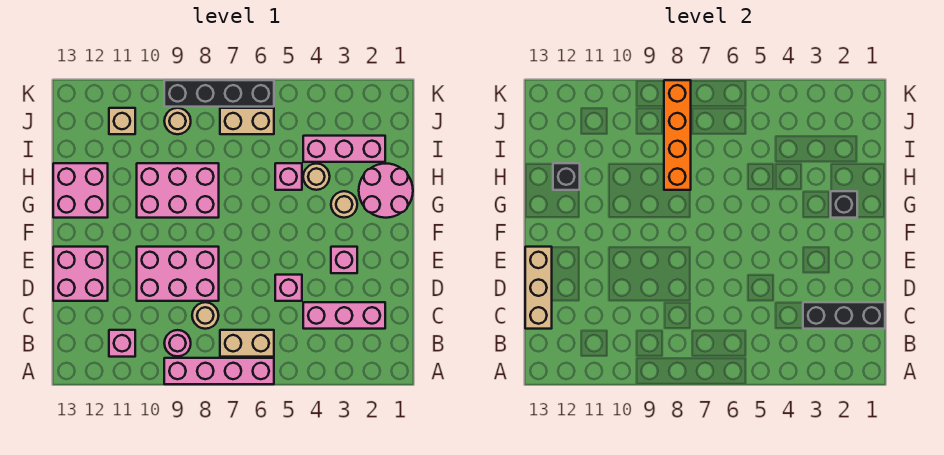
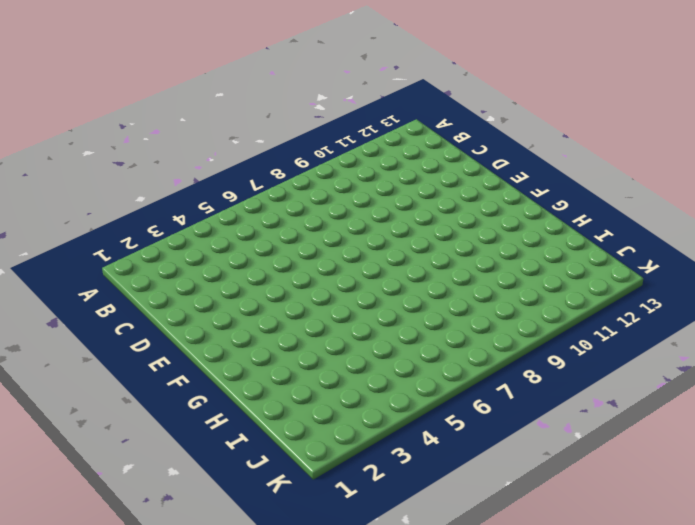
none -> pink 1x4 brick [164,358,274,384]
none -> tan 1x2 brick [220,330,274,357]
none -> pink 1x1 round brick [164,330,191,356]

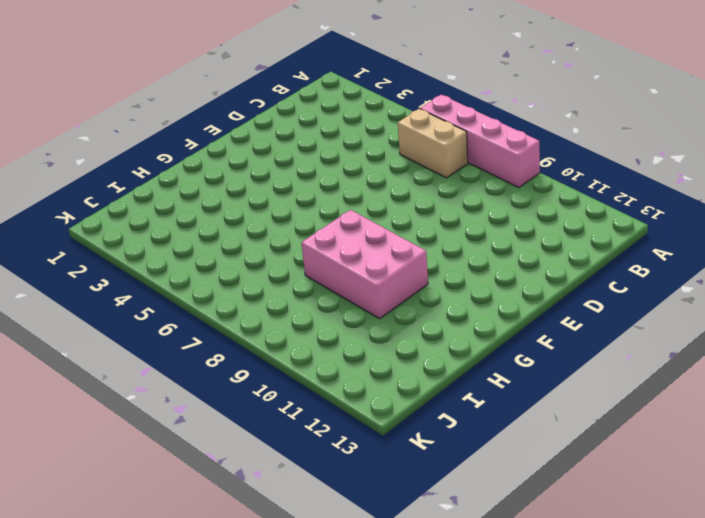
none -> pink 1x1 round brick [164,330,191,356]
none -> pink 1x1 brick [109,330,135,357]
none -> pink 1x3 brick [303,302,385,329]

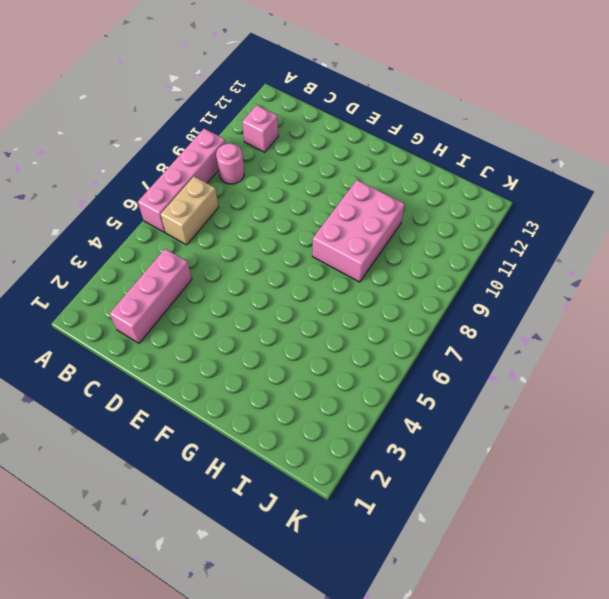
none -> tan 1x1 round brick [192,302,219,329]
none -> pink 1x1 brick [275,275,302,301]
none -> pink 2x3 brick [137,247,219,301]

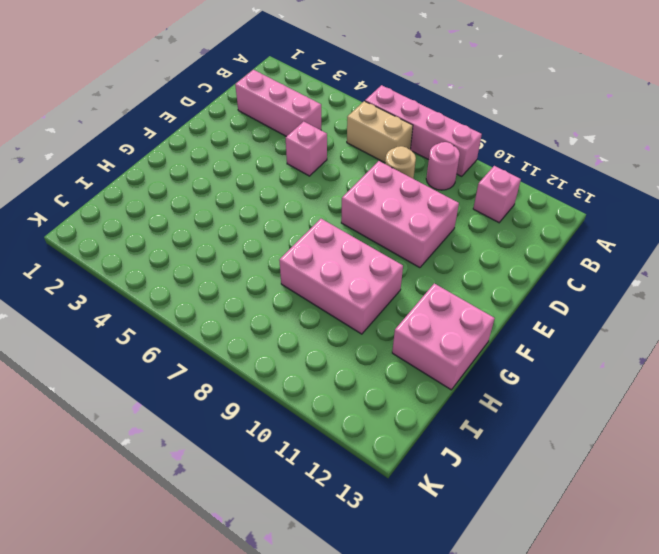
none -> pink 2x2 brick [53,247,108,301]
none -> pink 1x1 brick [331,247,357,273]
none -> pink 2x2 round brick [359,164,413,218]

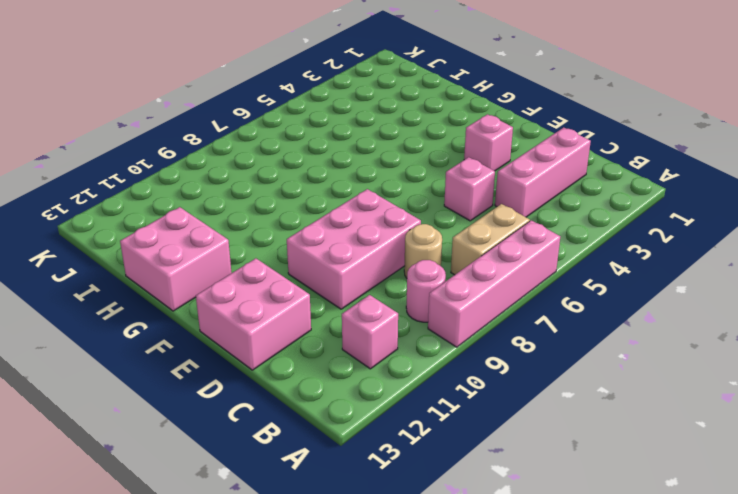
none -> pink 2x2 round brick [359,164,413,218]
none -> tan 1x1 round brick [331,191,357,218]
none -> pink 2x3 brick [137,163,219,218]

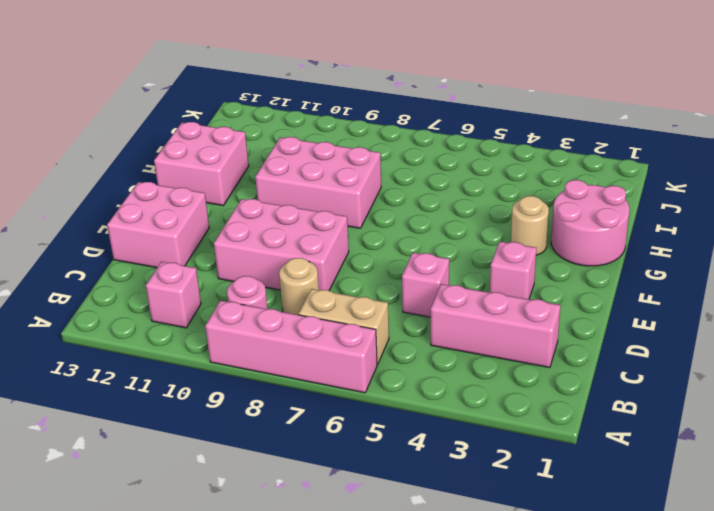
none -> tan 1x1 round brick [303,164,330,190]
none -> pink 1x1 brick [275,163,302,190]
none -> pink 1x3 brick [303,136,385,162]

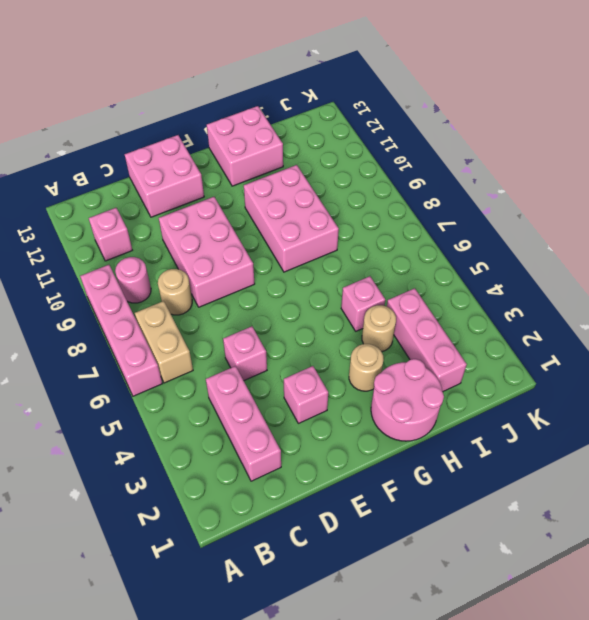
none -> tan 1x2 brick [220,108,274,134]
none -> tan 1x1 round brick [164,108,191,134]
none -> tan 1x1 brick [109,108,135,134]

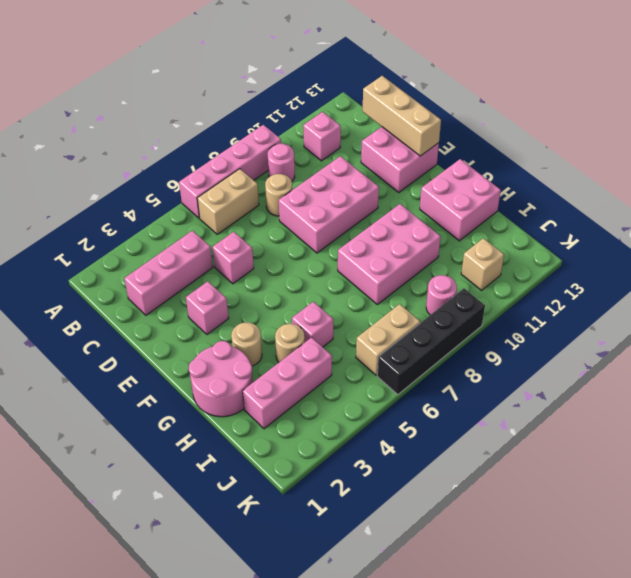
pink 1x1 round brick [426,275,457,315] -> tan 1x1 round brick [164,108,191,134]
none -> black 1x3 brick [803,302,885,329]
none -> black 1x1 brick [831,191,857,218]
none -> orange 1x4 brick [664,80,691,190]

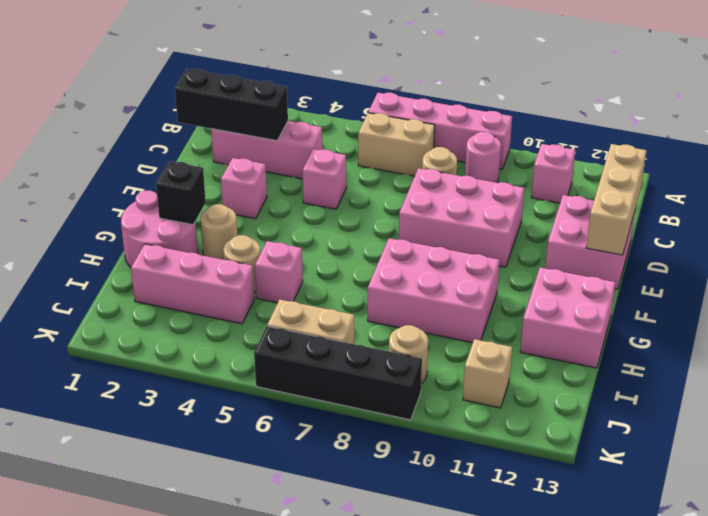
none -> orange 1x4 brick [664,80,691,190]
none -> black 1x1 brick [553,163,580,190]

